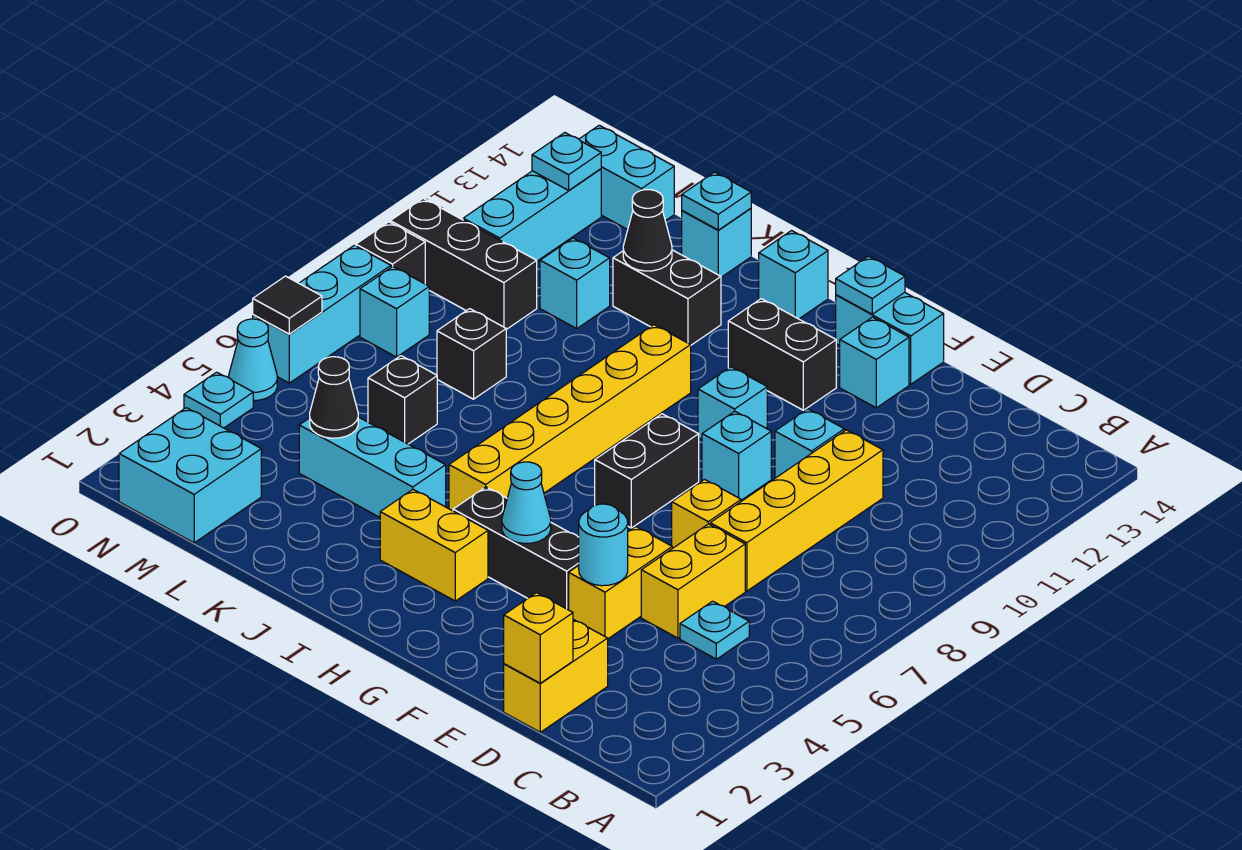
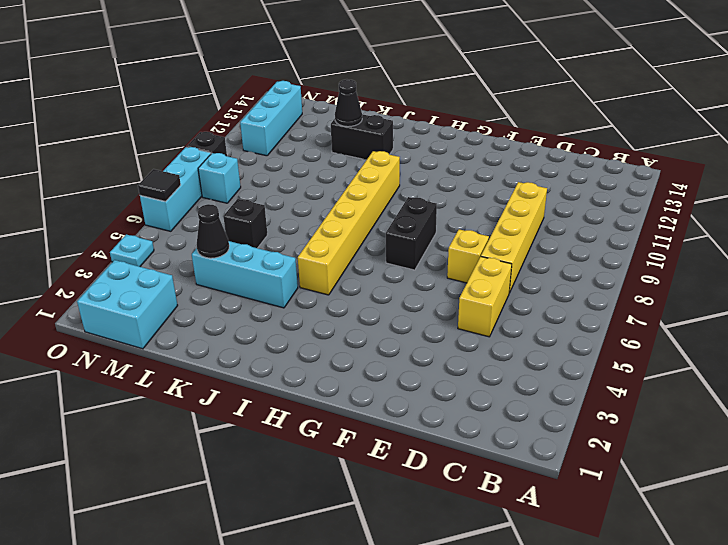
none -> cyan 1x1 plate [680,601,749,659]
none -> yellow 1x2 brick [504,619,608,732]
none -> yellow 1x2 brick [569,527,672,639]
none -> cyan 1x1 brick [775,409,844,478]

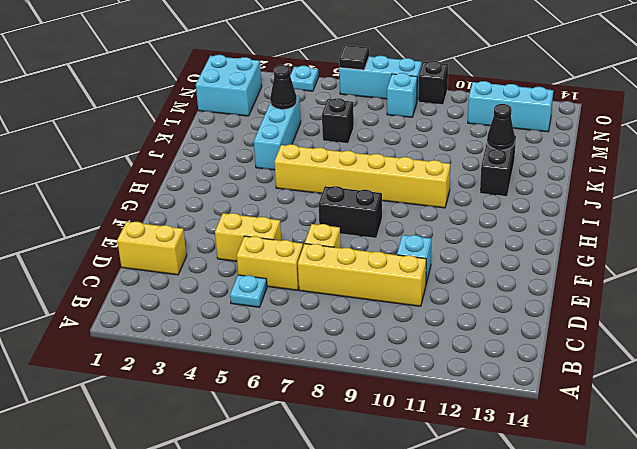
none -> black 1x3 brick [453,487,579,610]
none -> cyan 1x1 brick [702,411,771,500]
none -> cyan 1x1 brick [840,317,909,408]
none -> cyan 1x2 brick [836,292,944,384]

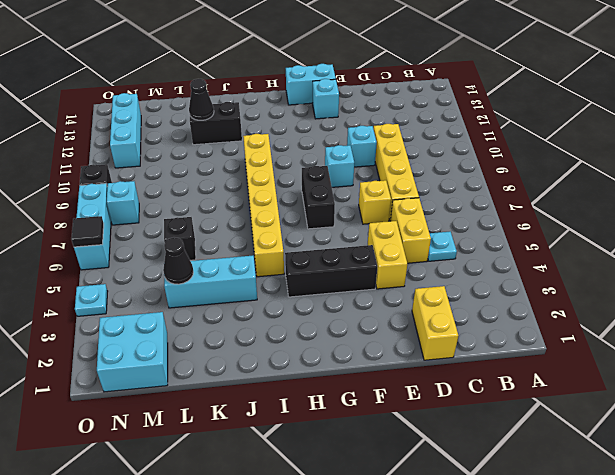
none -> cyan 1x1 brick [698,367,767,439]
none -> black 1x2 brick [728,299,836,410]
none -> yellow 1x2 brick [380,490,488,601]
none -> cyan 1x1 brick [759,231,828,319]

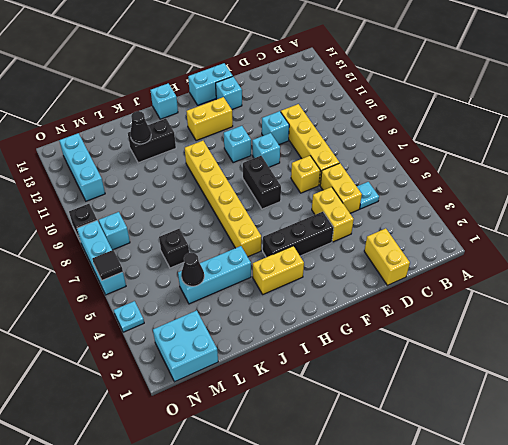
yellow 1x2 brick [186,97,233,141] -> black 1x2 brick [728,299,836,410]
none -> cyan 1x1 brick [682,208,751,277]
none -> black 1x1 brick [437,309,506,399]
none -> cyan 1x1 brick [540,238,610,328]
none -> black 1x3 brick [390,198,537,330]

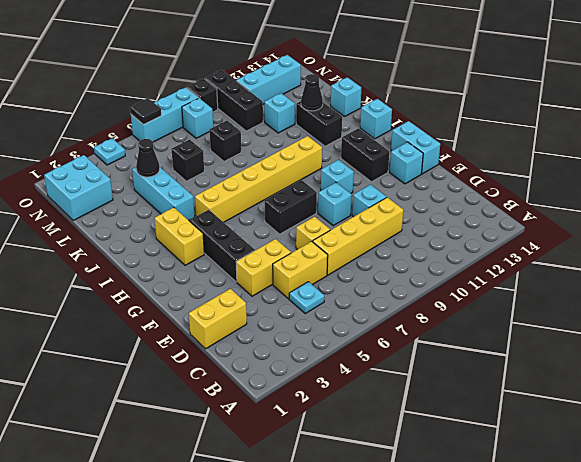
none -> cyan 1x2 brick [579,125,674,230]
none -> cyan 1x1 cone [229,319,277,400]
none -> yellow 1x1 brick [504,593,573,683]
none -> cyan 1x1 round brick [579,504,628,586]

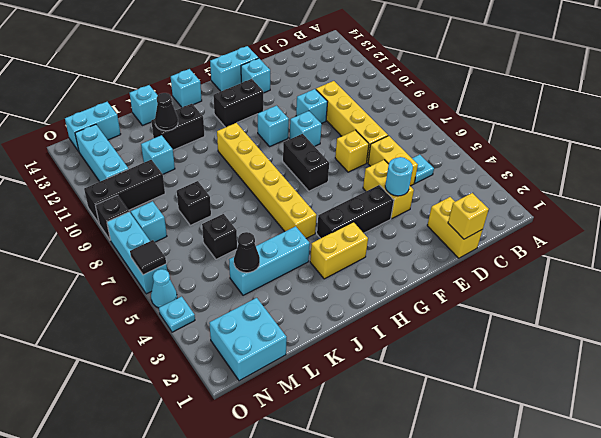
none -> cyan 1x1 cone [502,462,551,543]
none -> cyan 1x1 plate [836,256,905,314]
none -> cyan 1x1 plate [682,172,751,230]
none -> cyan 1x1 plate [532,133,601,190]

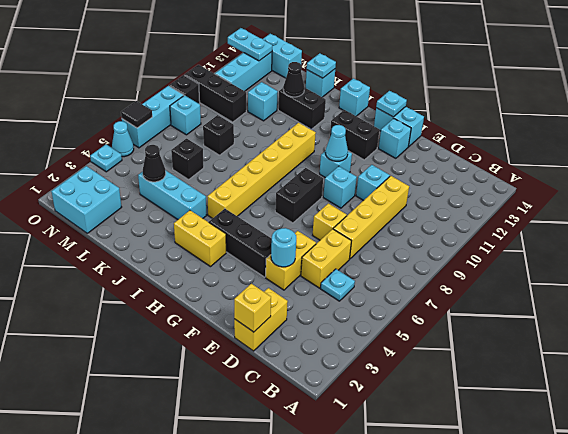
cyan 1x1 cone [326,125,348,161] -> cyan 1x1 cone moved to [502,462,551,543]
cyan 1x2 plate [228,28,272,61] -> cyan 1x1 plate [532,133,601,190]

